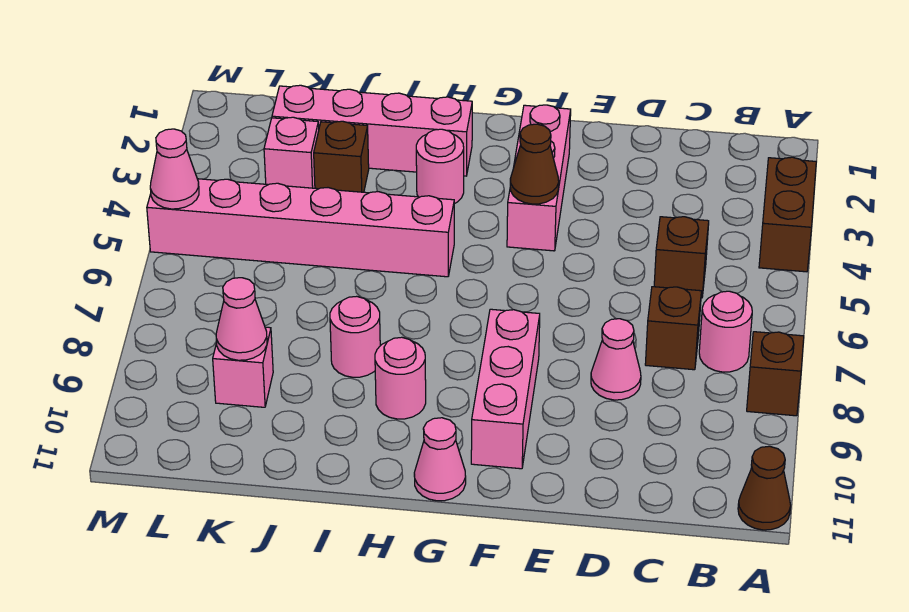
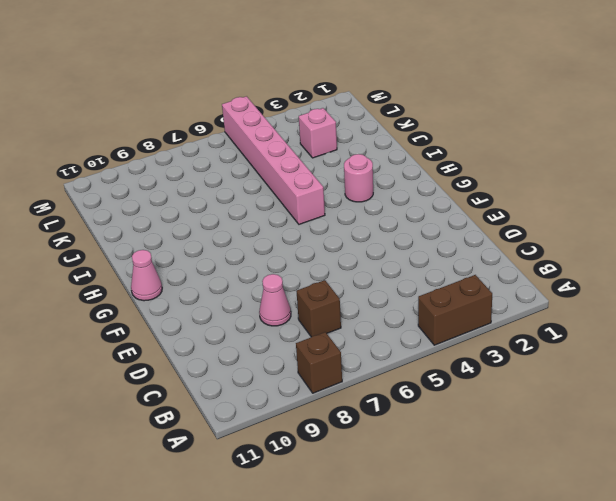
none -> brown 1x1 cone [738,446,791,530]
none -> pink 1x1 round brick [699,291,752,372]
none -> brown 1x1 brick [654,217,709,298]

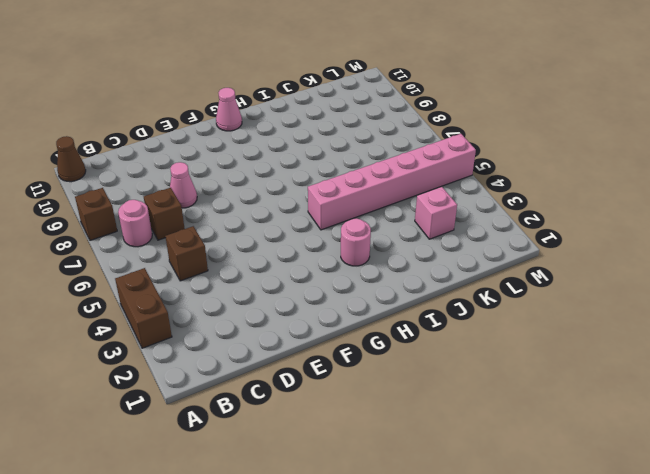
none -> pink 1x3 brick [507,105,571,251]
none -> pink 1x3 brick [471,309,540,469]
none -> pink 1x4 brick [272,85,472,176]

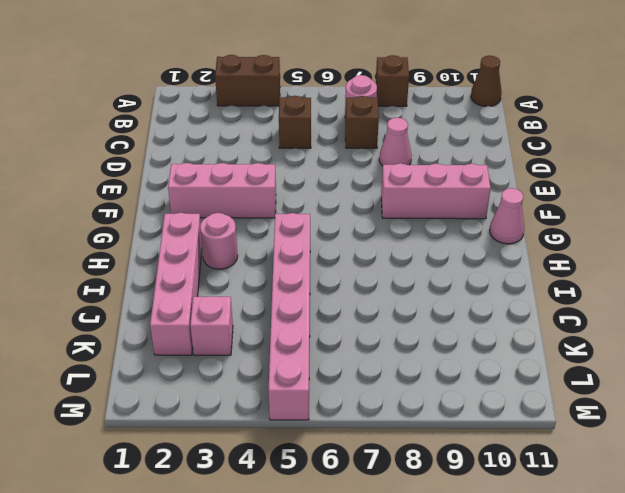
none -> pink 1x1 round brick [375,337,426,419]
none -> pink 1x1 round brick [330,296,380,377]
none -> brown 1x1 brick [314,121,369,192]

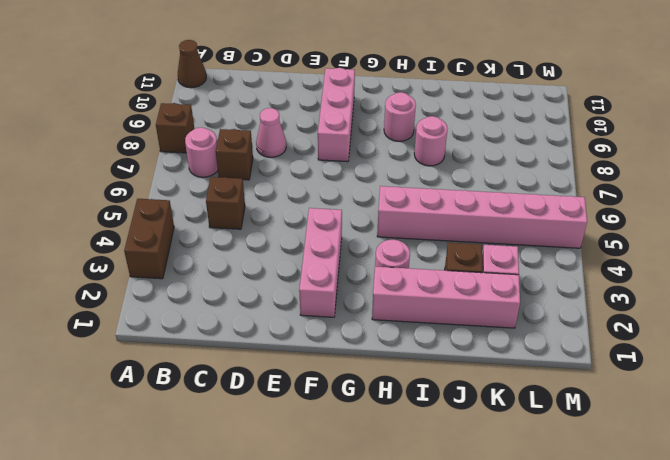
none -> pink 1x1 cone [414,418,466,501]
none -> pink 1x1 brick [213,327,273,407]
none -> brown 1x1 cone [510,124,559,204]

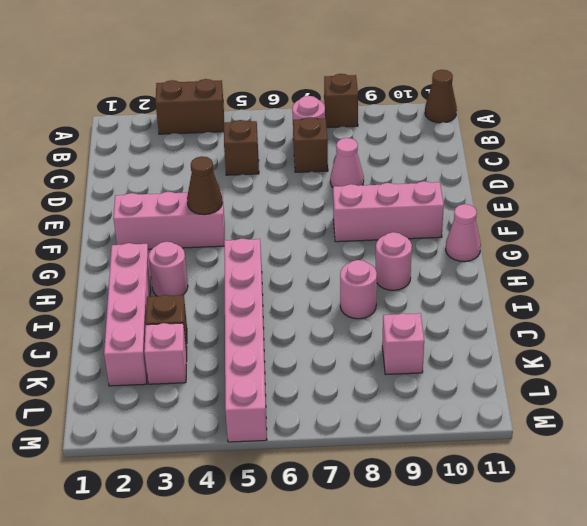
none -> pink 1x1 cone [216,278,267,360]
none -> pink 1x1 cone [150,129,199,209]

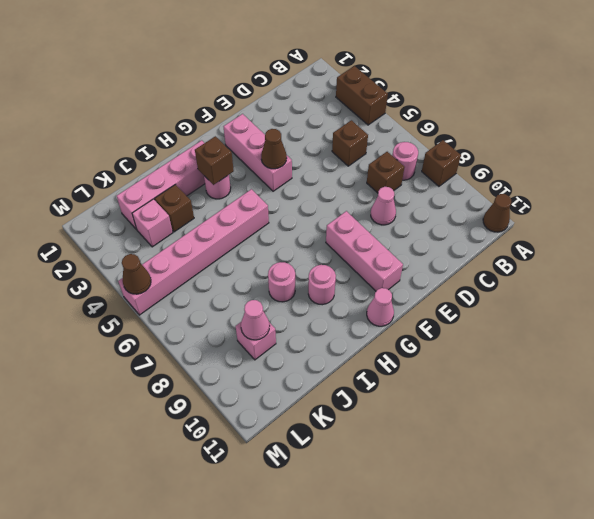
brown 1x1 brick [195,136,234,185] -> none
brown 1x1 cone [122,254,151,294] -> pink 1x1 cone [150,129,199,209]

